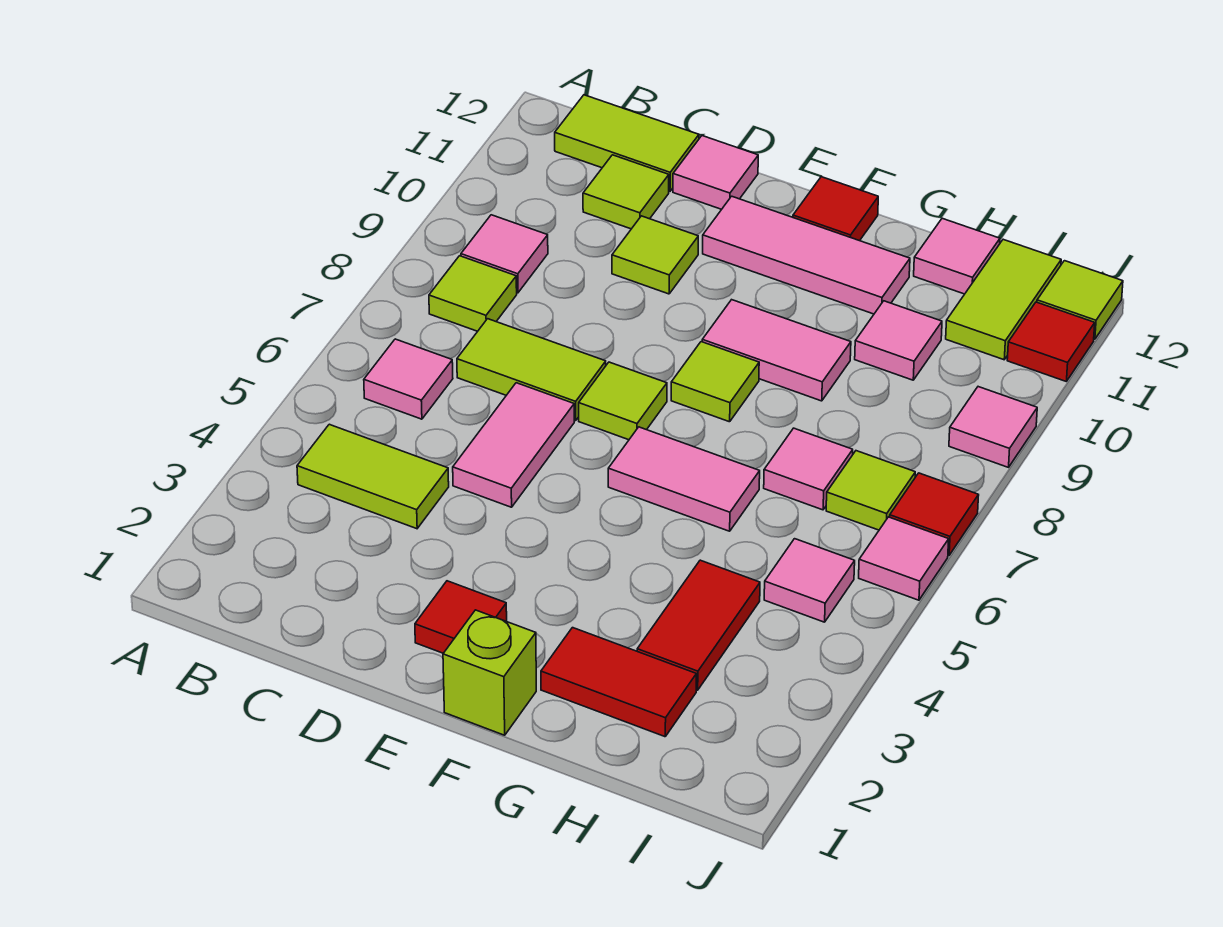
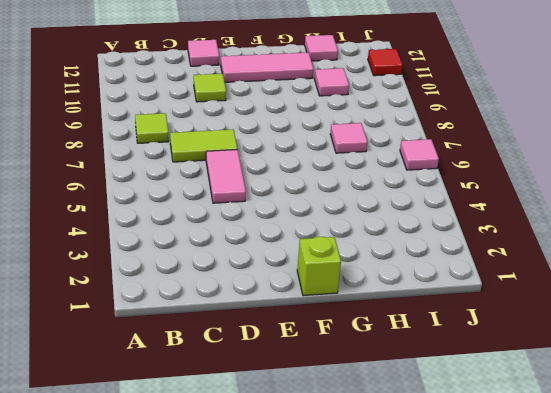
none -> lime 1x2 tile [297,424,449,529]
none -> pink 1x1 tile [364,339,453,419]
none -> pink 1x1 tile [461,215,548,293]
none -> lime 1x2 tile [555,95,699,191]

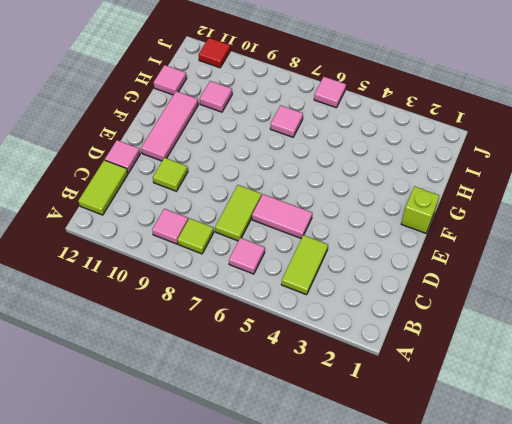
none -> lime 1x1 tile [583,155,669,229]
none -> red 1x1 tile [415,581,507,653]
none -> lime 1x1 tile [579,362,667,440]
none -> pink 1x2 tile [608,427,760,531]

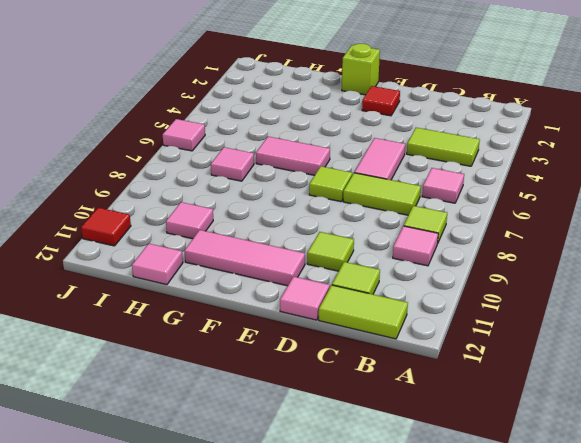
none -> lime 1x1 tile [671,342,759,422]
none -> pink 1x2 tile [702,300,851,401]
none -> red 1x1 tile [793,177,878,241]
none -> red 1x2 tile [541,628,696,737]

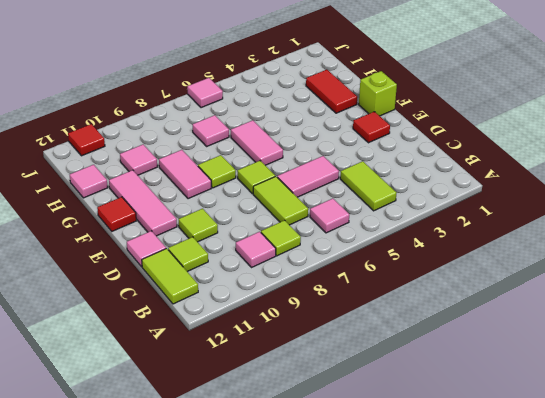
none -> red 1x2 tile [637,560,760,690]
none -> pink 1x1 tile [764,539,855,622]
none -> lime 1x1 tile [826,451,915,530]
none -> lime 1x2 tile [946,239,1061,360]

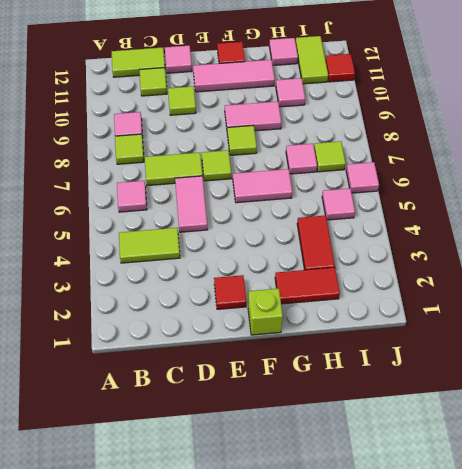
none -> red 1x1 tile [890,473,979,555]
none -> pink 1x1 tile [949,387,1037,467]
none -> lime 1x1 tile [1037,261,1123,339]

